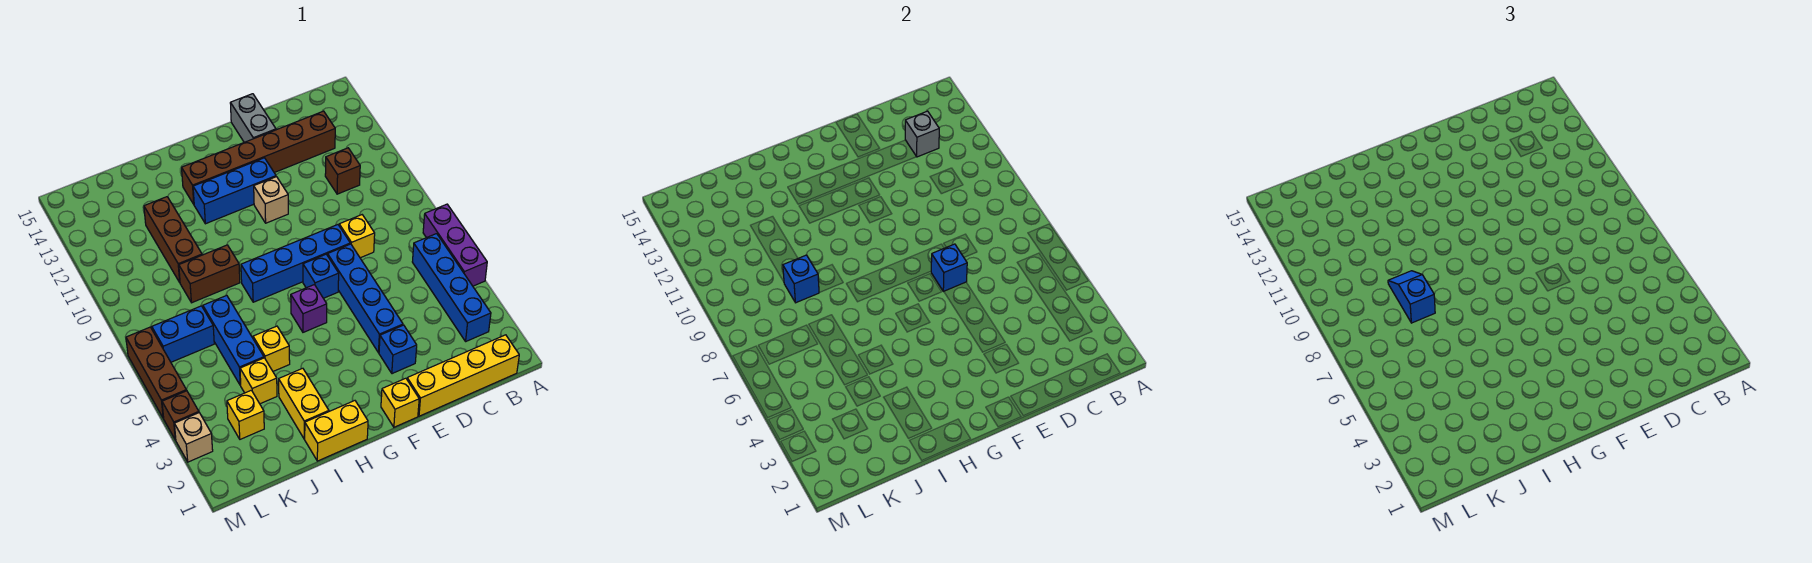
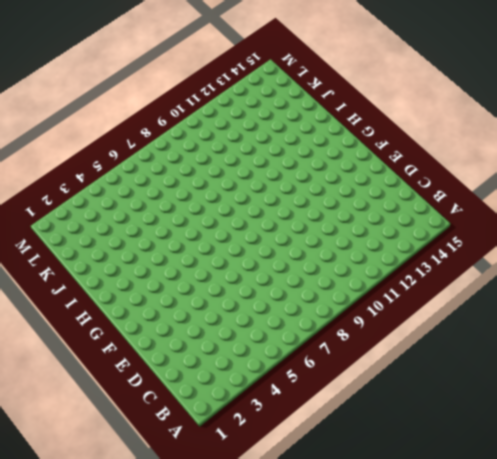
none -> purple 1x3 brick [423,204,487,286]
none -> yellow 1x4 brick [407,335,519,416]
none -> blue 1x4 brick [412,234,491,341]
none -> brown 1x1 brick [325,148,360,194]

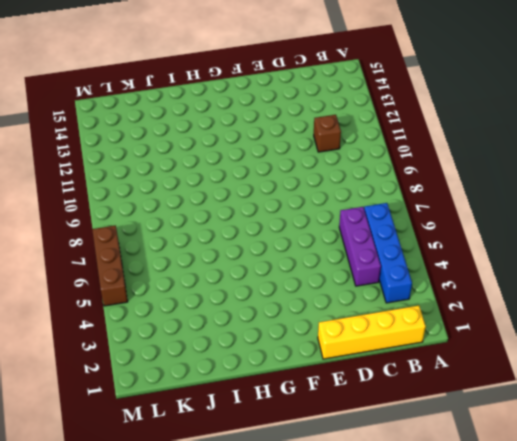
purple 1x3 brick [339,207,381,286] -> purple 1x3 brick moved to [423,204,487,286]
none -> brown 1x6 brick [182,111,335,204]
none -> yellow 1x1 brick [339,215,375,258]
none -> blue 1x1 brick [379,325,417,374]
none -> blue 1x4 brick [328,244,403,353]

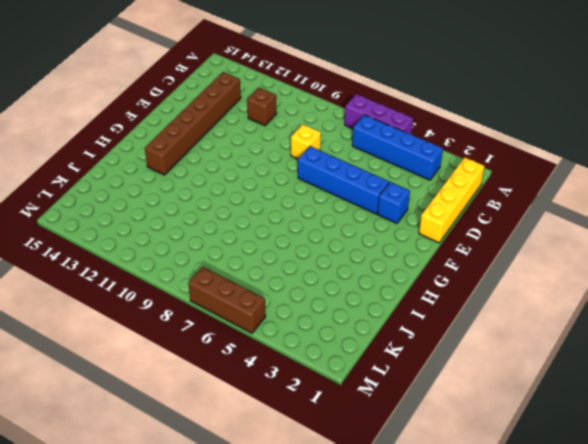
none -> blue 1x4 brick [241,225,350,302]
none -> grey 1x2 brick [230,94,276,142]
none -> yellow 1x1 brick [381,378,419,427]
none -> blue 1x1 brick [303,254,339,298]

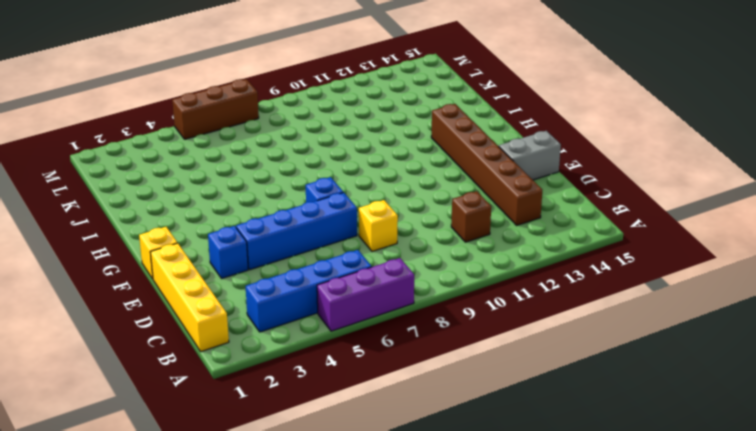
none -> blue 1x4 brick [241,225,350,302]
none -> tan 1x1 brick [254,177,288,223]
none -> blue 1x3 brick [193,158,276,224]
none -> purple 1x1 brick [291,285,327,332]

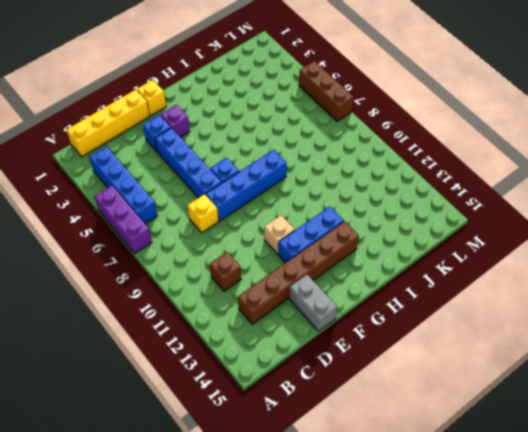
purple 1x1 brick [160,105,190,137] -> purple 1x1 brick moved to [291,285,327,332]
none -> yellow 1x2 brick [305,401,368,461]
none -> yellow 1x2 brick [279,368,329,439]
none -> yellow 1x1 brick [253,326,290,371]
none -> brown 1x2 brick [179,245,240,303]

